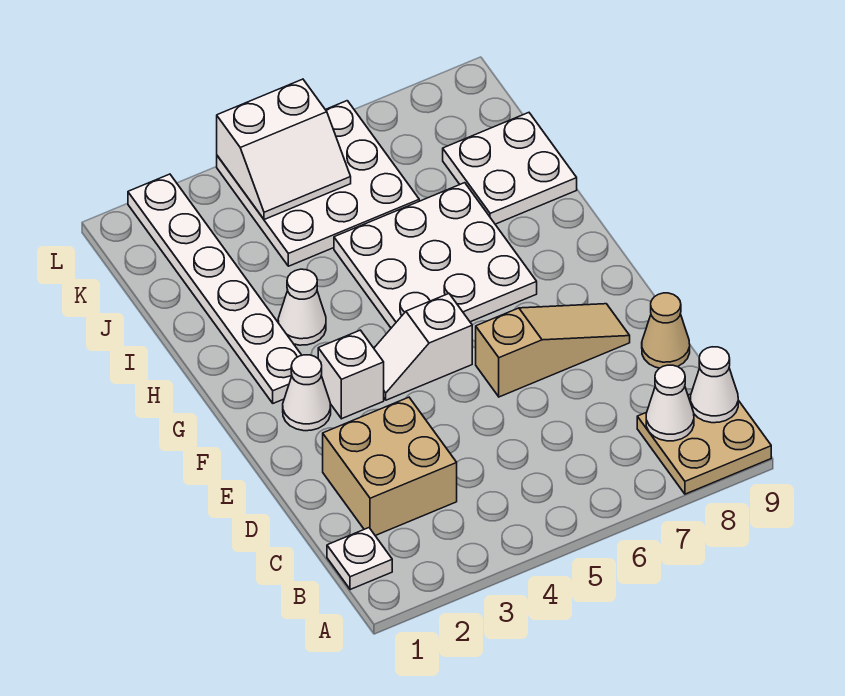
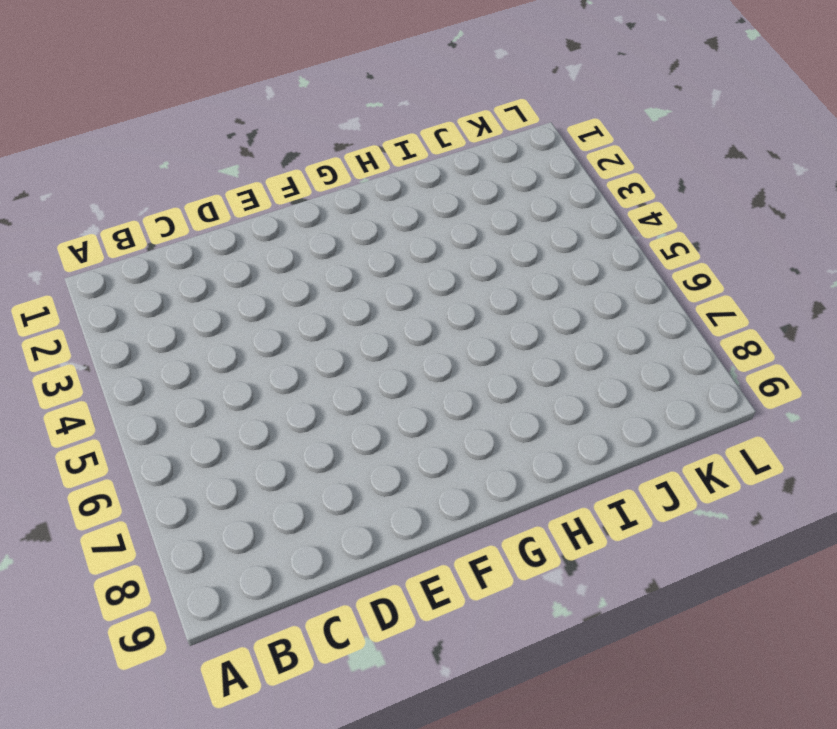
none -> tan 2x2 plate [637,394,771,494]
none -> white 1x1 plate [327,528,392,590]
none -> tan 2x2 brick [323,397,457,536]

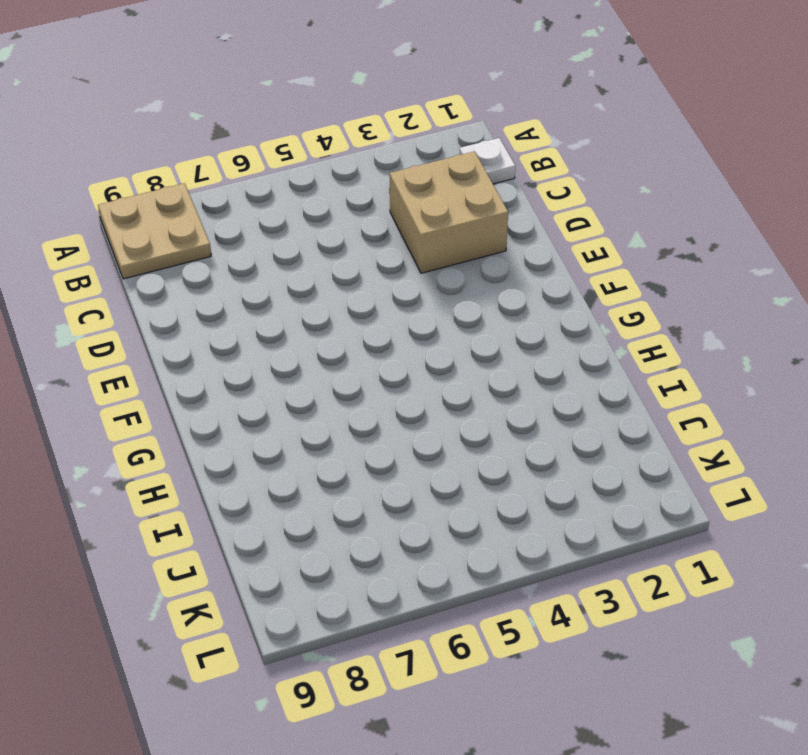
none -> tan 1x1 cone [642,293,690,368]
none -> tan 1x3 slope [476,304,630,397]
none -> white 1x1 cone [283,355,331,431]

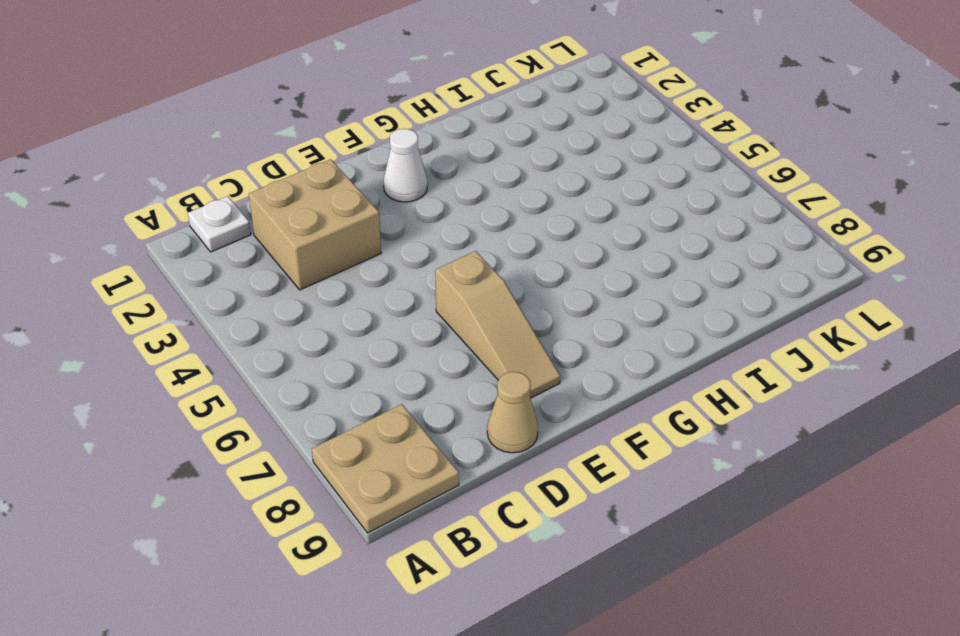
none -> white 1x1 brick [318,330,384,419]
none -> white 1x2 slope [374,293,472,400]
none -> white 1x6 plate [128,174,302,403]

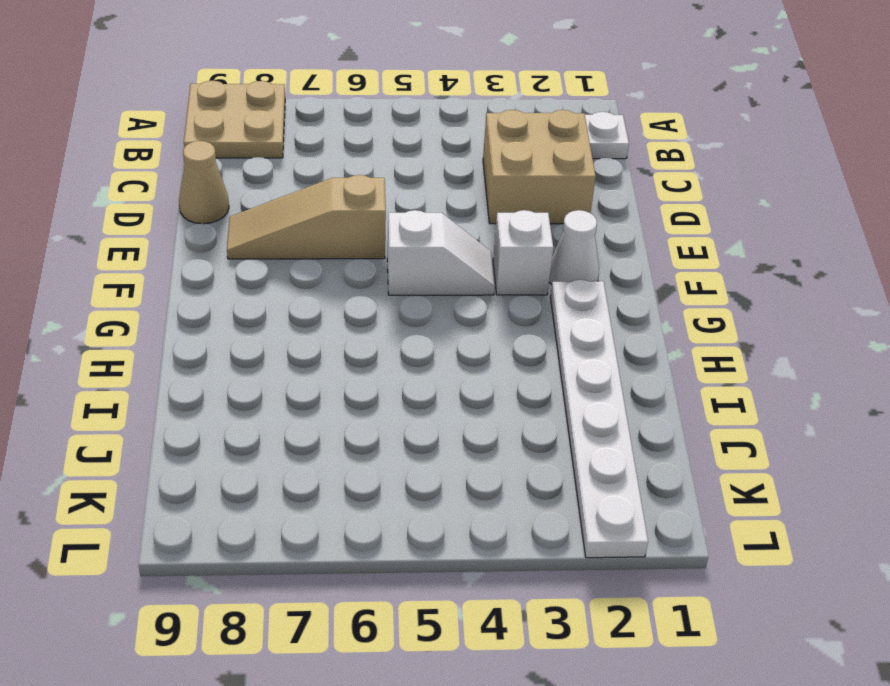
none -> white 3x3 plate [334,183,537,328]
none -> white 1x1 cone [278,269,326,345]
none -> white 2x2 plate [443,113,577,224]

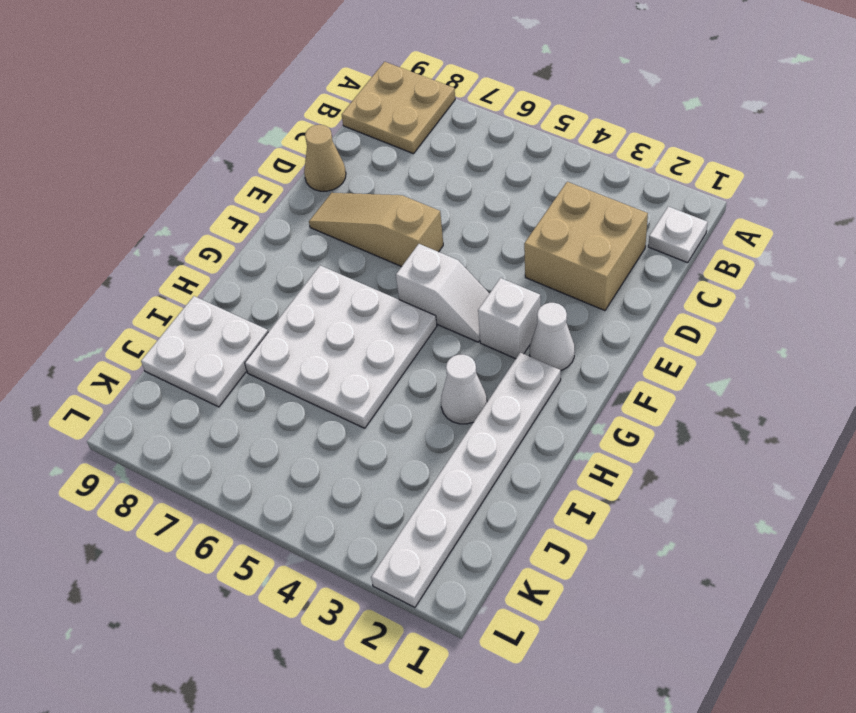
none -> white 3x3 plate [217,101,419,266]
none -> white 1x1 cone [646,365,694,441]
none -> white 1x1 cone [691,347,738,423]

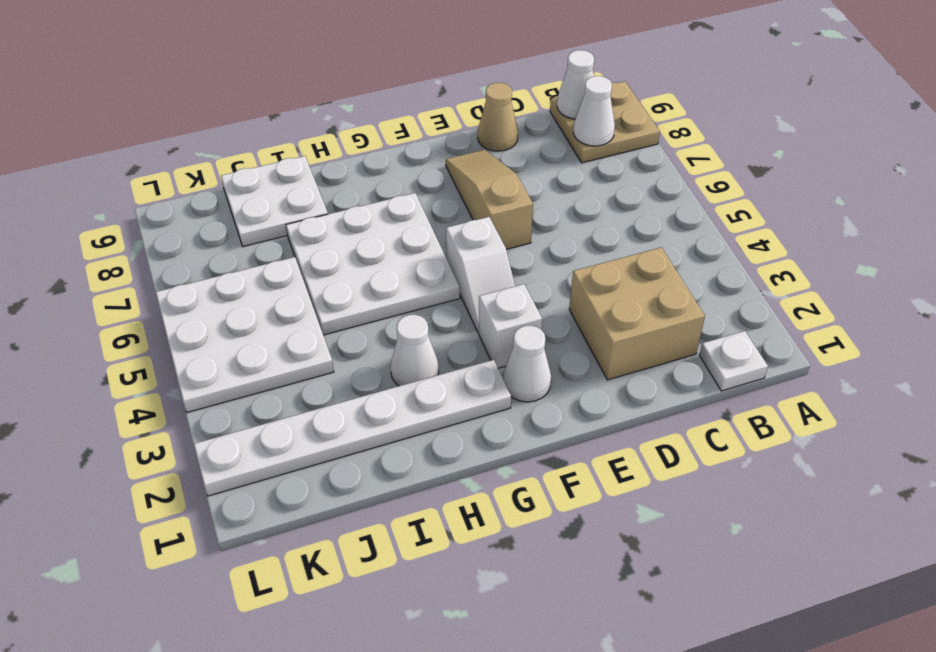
none -> white 2x2 slope [217,79,351,220]

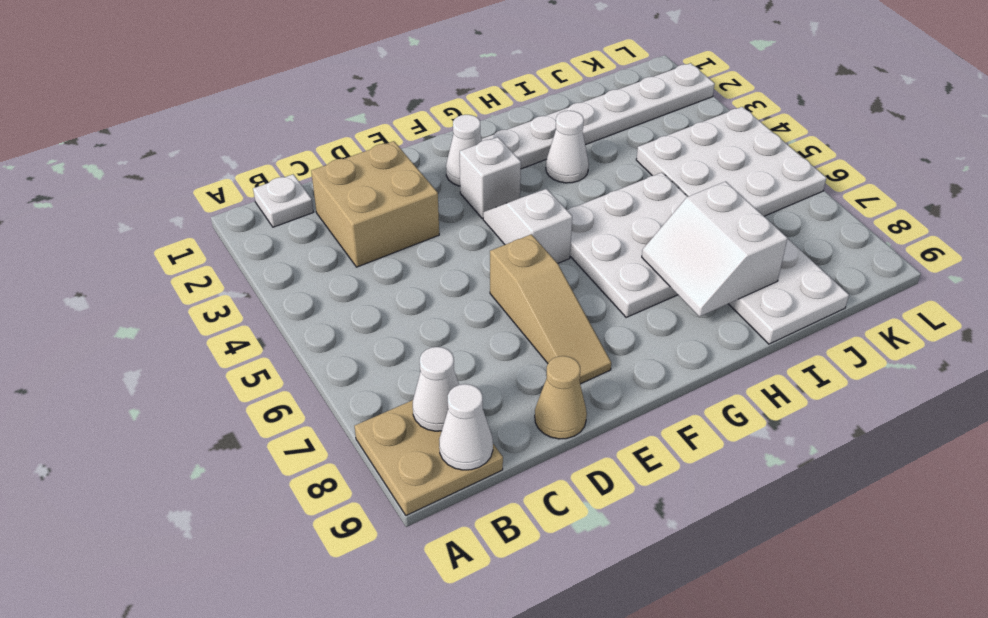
white 2x2 slope [642,182,788,317] -> white 2x2 slope moved to [217,79,351,220]

